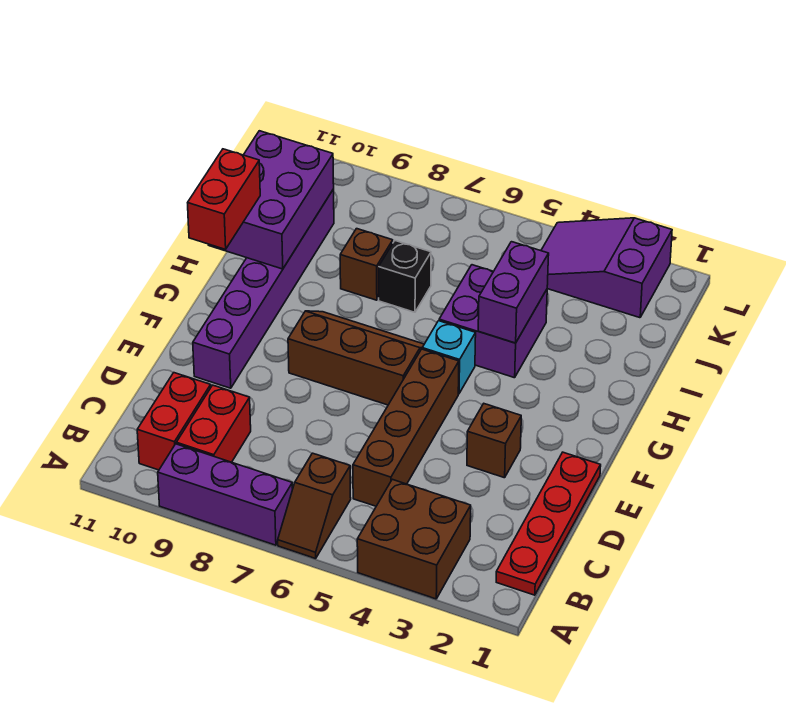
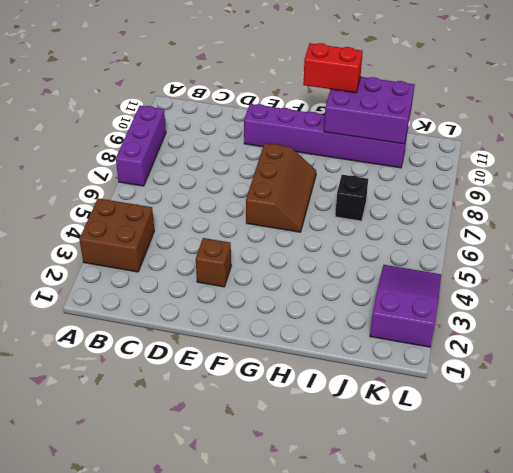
none -> brown 1x2 slope [278,453,351,559]
none -> red 1x4 plate [496,452,601,595]
none -> red 1x2 brick [176,385,251,462]

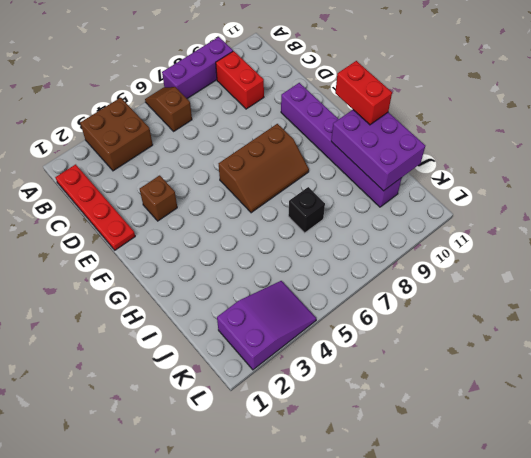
none -> red 1x2 brick [137,373,211,470]
none -> brown 1x4 brick [353,349,459,506]
none -> cyan 1x1 brick [422,321,476,394]

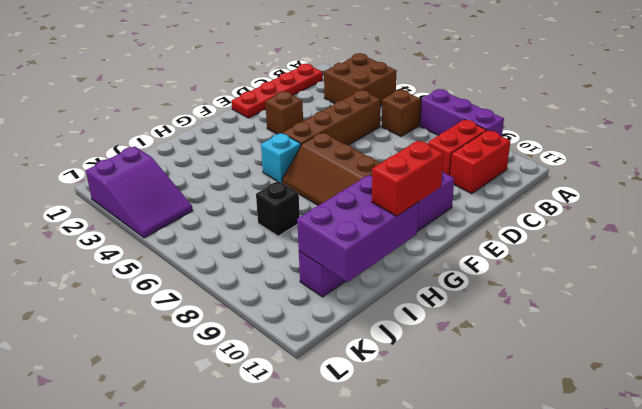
none -> purple 2x2 brick [439,265,547,378]
none -> brown 1x1 brick [340,229,393,300]
none -> purple 1x2 brick [478,242,549,343]

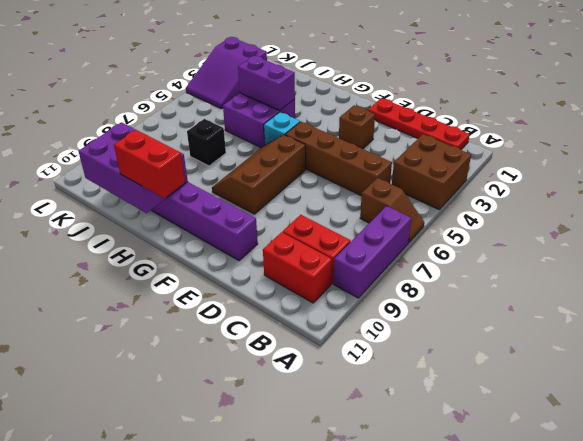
none -> brown 1x1 brick [340,229,393,300]

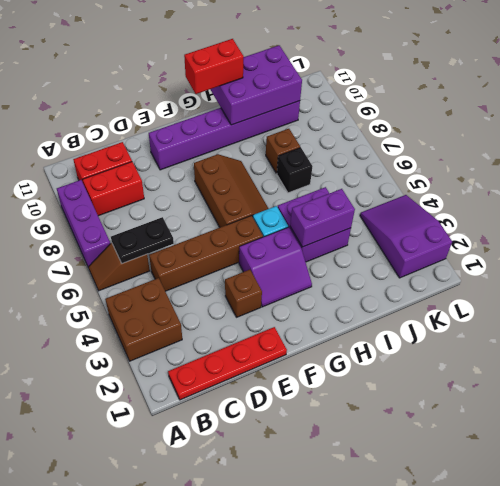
black 1x2 plate [111,217,174,263] -> none
purple 2x2 slope [239,227,312,307] -> none

